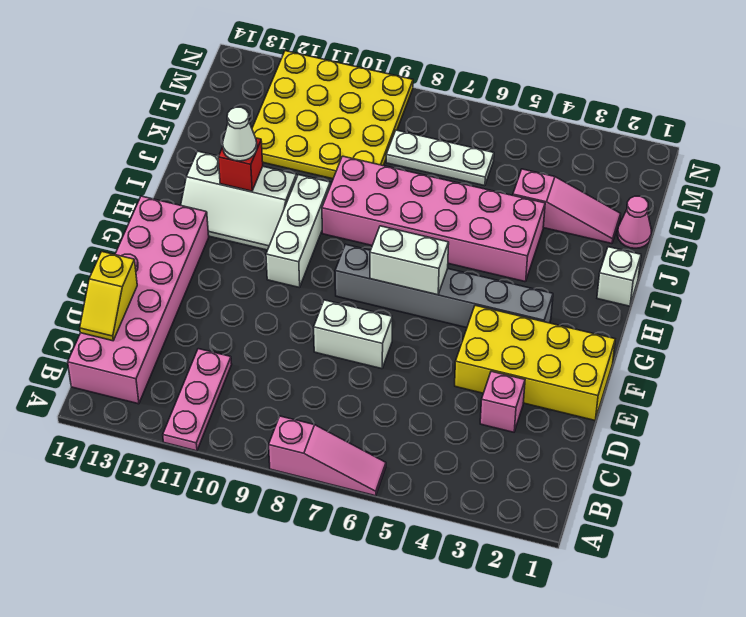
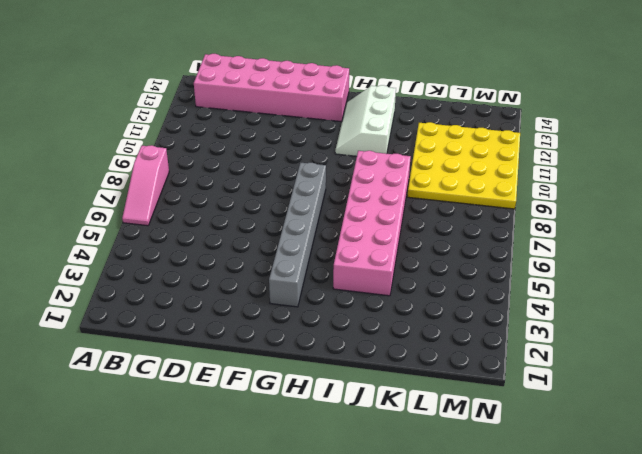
none -> pink 1x3 plate [163,349,232,451]
none -> pink 1x1 brick [480,371,525,432]
none -> yellow 2x4 brick [455,305,615,420]

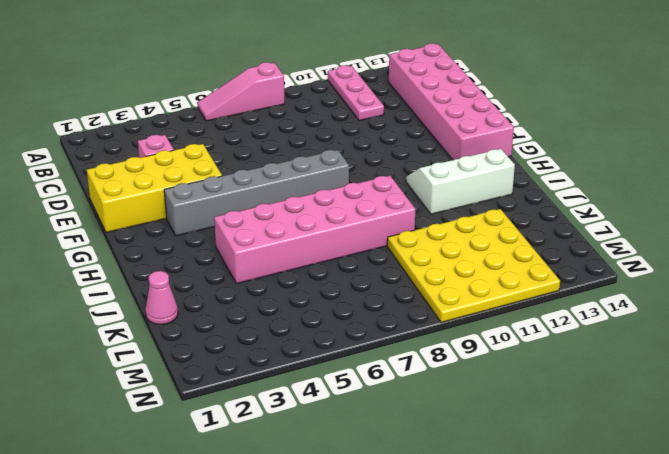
none -> white 1x2 brick [314,300,392,369]
none -> white 1x3 brick [266,175,330,288]
none -> white 1x1 brick [597,247,641,306]

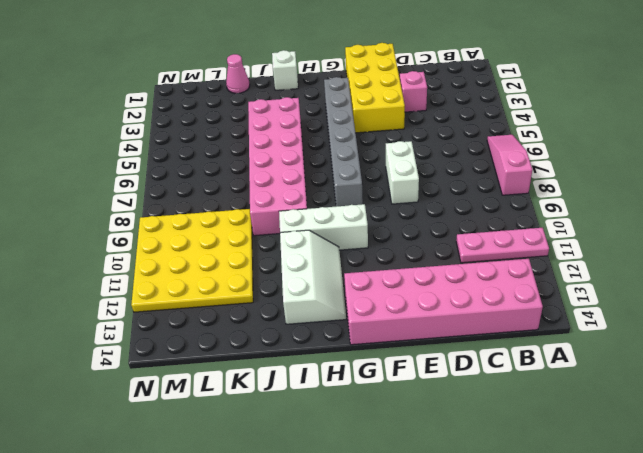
none -> pink 1x3 slope [513,169,621,244]
none -> white 1x3 plate [386,130,494,186]
none -> yellow 1x2 slope [80,251,137,341]

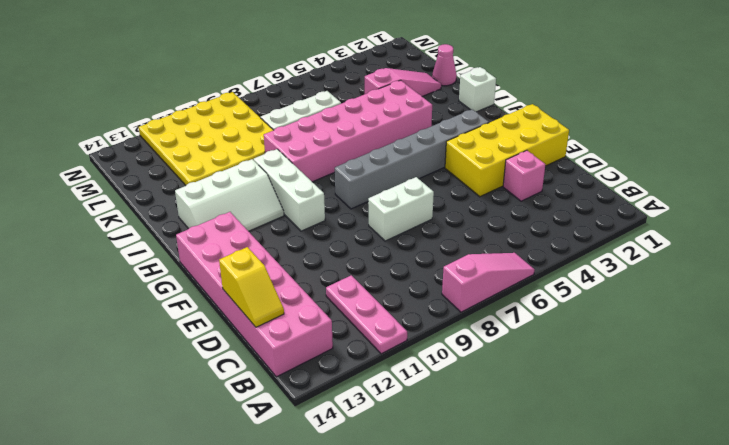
none -> white 1x2 brick [370,226,449,295]
none -> red 1x1 brick [218,138,263,191]
none -> white 1x1 cone [223,107,257,161]

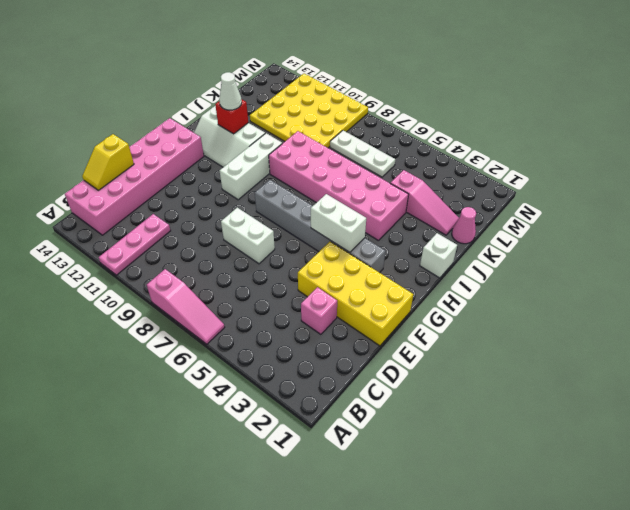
white 1x2 brick [311,194,366,252] -> white 1x2 brick moved to [370,226,449,295]

